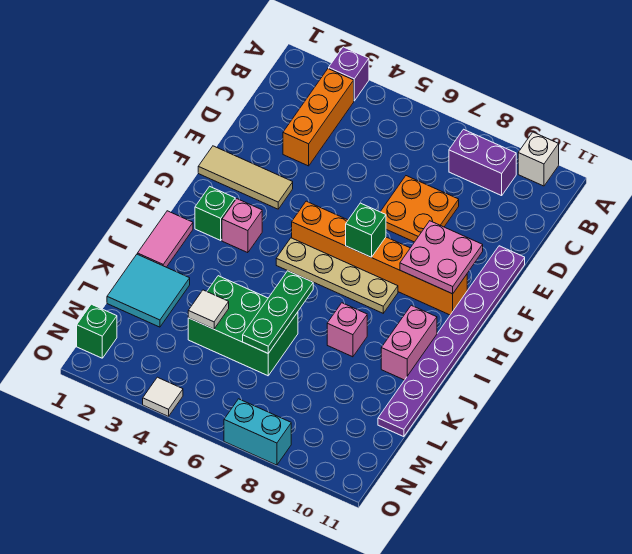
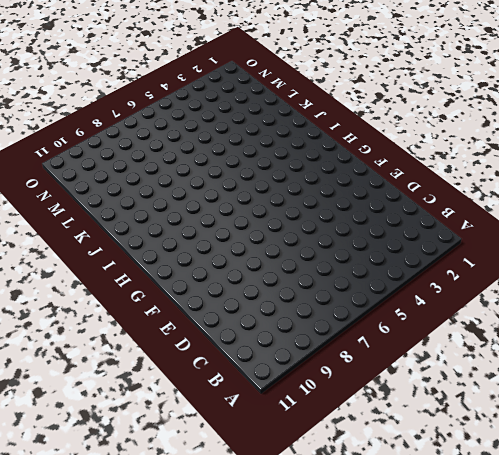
none -> purple 1x1 brick [329,47,369,101]
none -> white 1x1 brick [518,132,559,186]
none -> orange 1x3 brick [283,69,354,166]

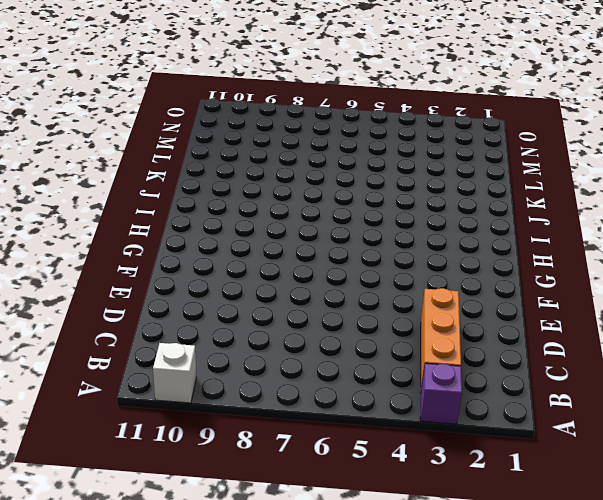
none -> purple 1x2 brick [449,129,516,196]
none -> orange 2x2 plate [380,176,459,242]
none -> purple 1x8 plate [378,246,525,437]

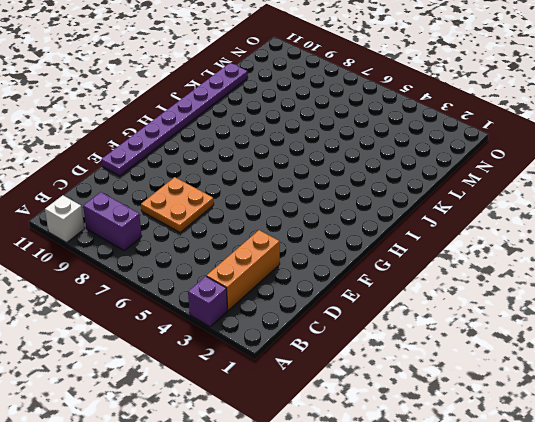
none -> tan 1x3 tile [198,146,293,209]
none -> orange 1x6 brick [292,201,467,315]
none -> green 1x1 brick [195,186,235,240]

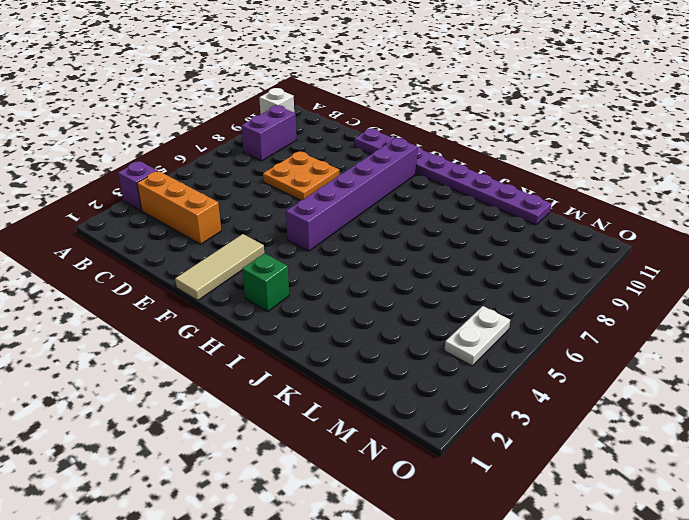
purple 1x6 brick [286,138,417,251] -> orange 1x6 brick [292,201,467,315]
white 1x2 plate [444,306,510,366] -> none
none -> pink 1x1 brick [222,199,262,253]
none -> tan 1x4 plate [276,238,398,313]
none -> pink 1x2 tile [138,211,193,267]

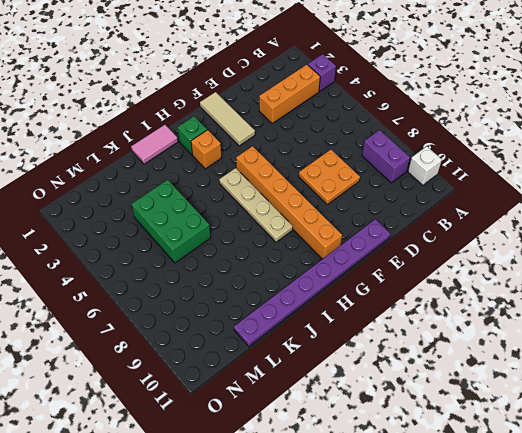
orange 1x1 brick [191,130,222,169] -> pink 1x1 brick [222,199,262,253]
none -> pink 1x2 brick [381,305,437,380]
none -> pink 1x1 brick [327,303,367,357]
none -> cyan 2x2 tile [107,254,190,327]

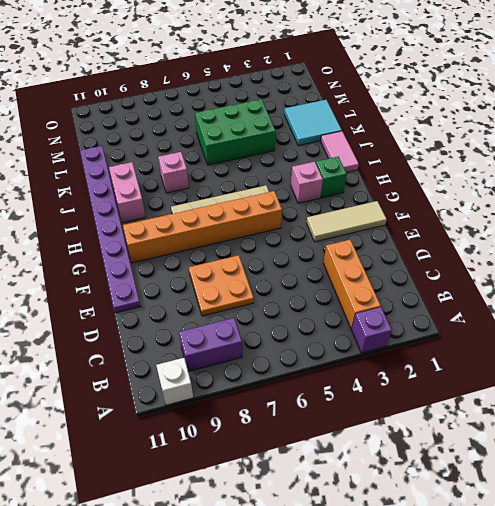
none -> green 1x1 brick [77,304,117,358]
none -> white 1x1 tile [143,377,183,417]
none -> cyan 1x2 brick [224,399,291,465]

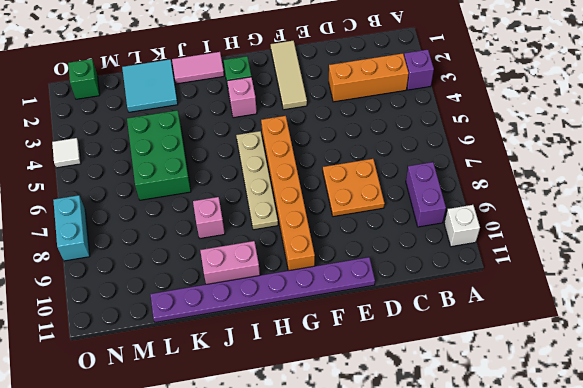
none -> pink 2x2 plate [400,221,483,294]
none -> green 1x1 brick [346,203,386,257]
none -> green 1x3 plate [243,271,313,353]

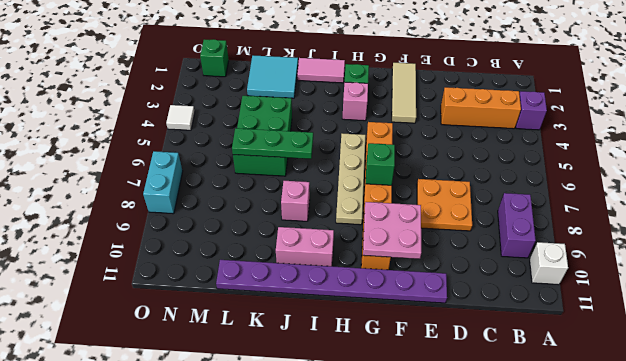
none -> white 1x1 tile [188,290,229,329]

